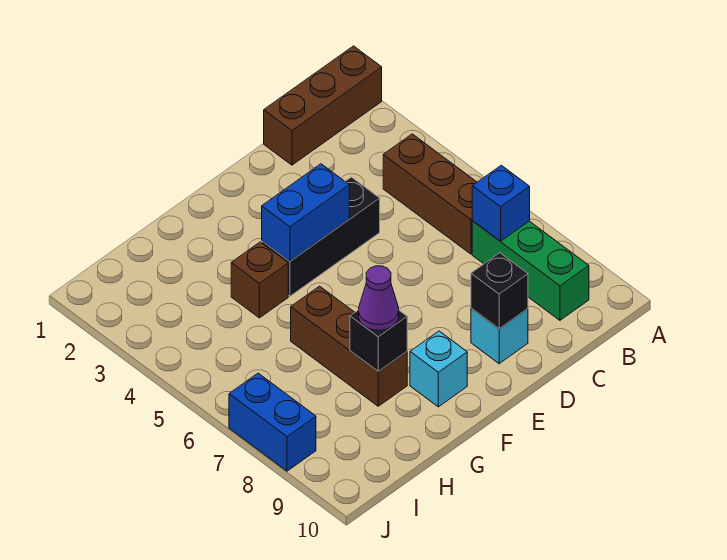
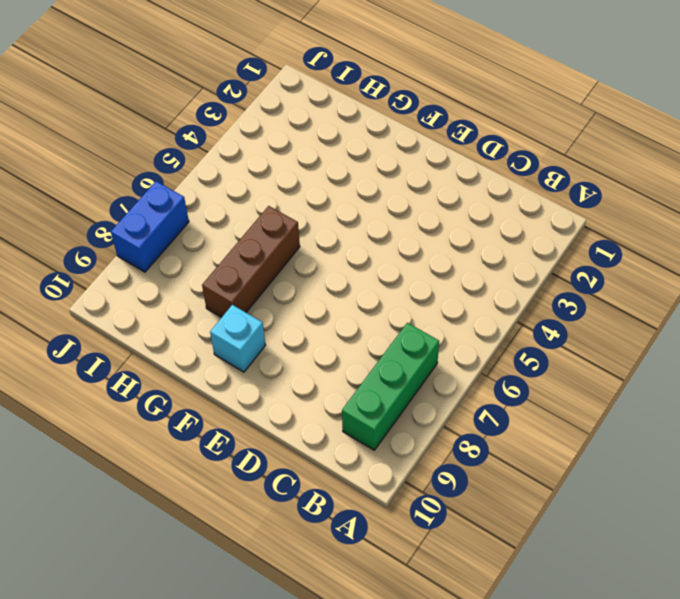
none -> brown 1x3 brick [264,46,382,165]
none -> brown 1x3 brick [383,134,477,254]
none -> black 1x3 brick [262,177,380,296]

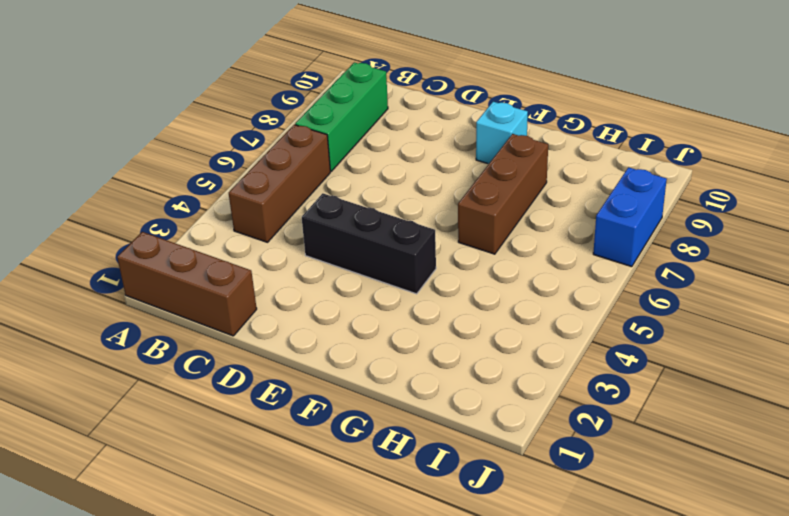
none -> cyan 1x1 brick [471,308,528,364]
none -> brown 1x1 brick [231,242,288,318]
none -> blue 1x1 brick [472,165,530,241]

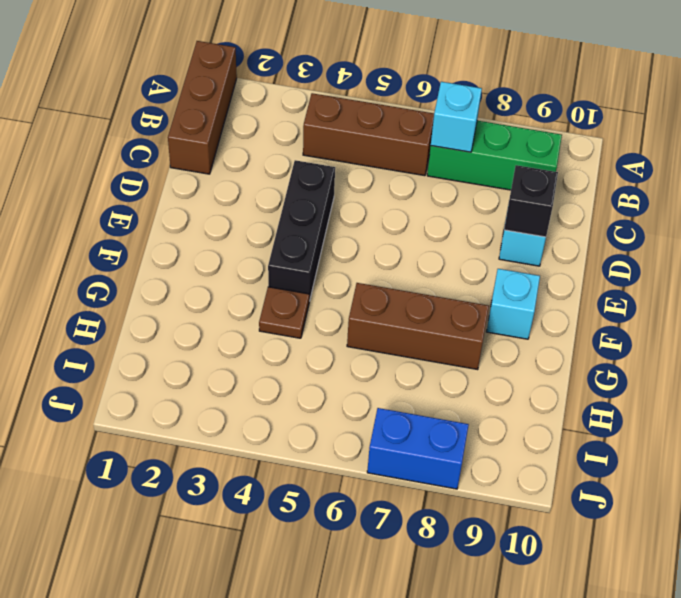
cyan 1x1 brick [431,82,482,152] -> blue 1x1 brick [472,165,530,241]
brown 1x1 plate [259,287,309,338] -> brown 1x1 brick [231,242,288,318]
none -> blue 1x2 brick [262,164,349,261]
none -> black 1x1 brick [350,310,407,371]
none -> purple 1x1 cone [359,266,399,330]

